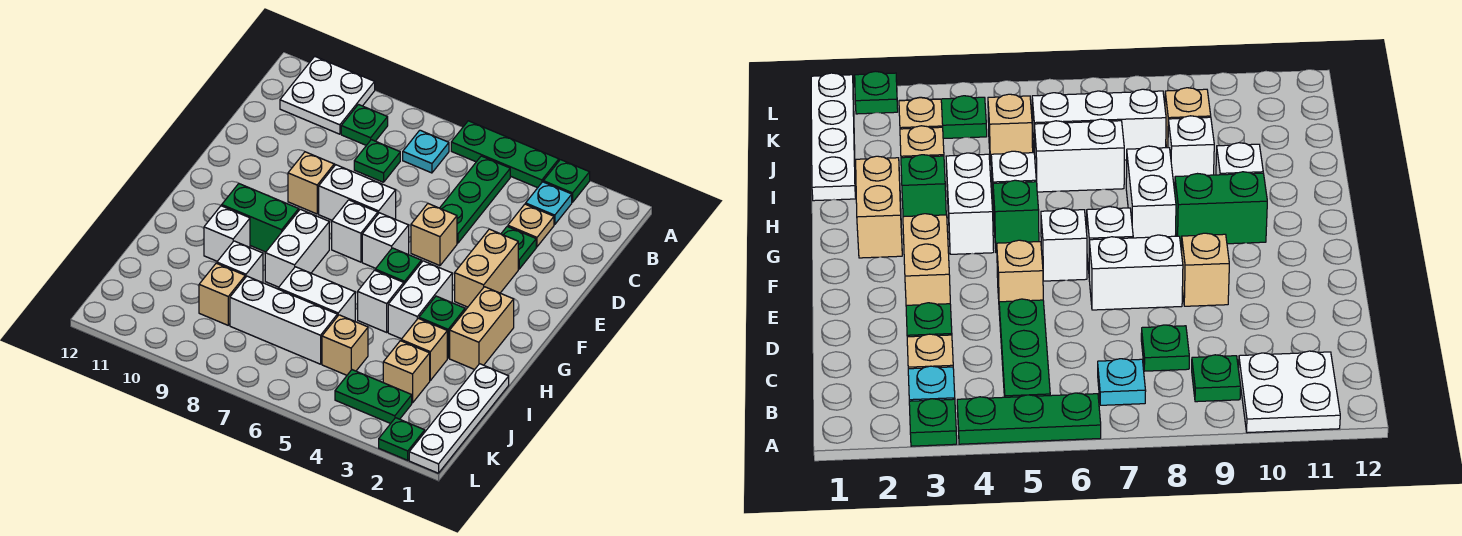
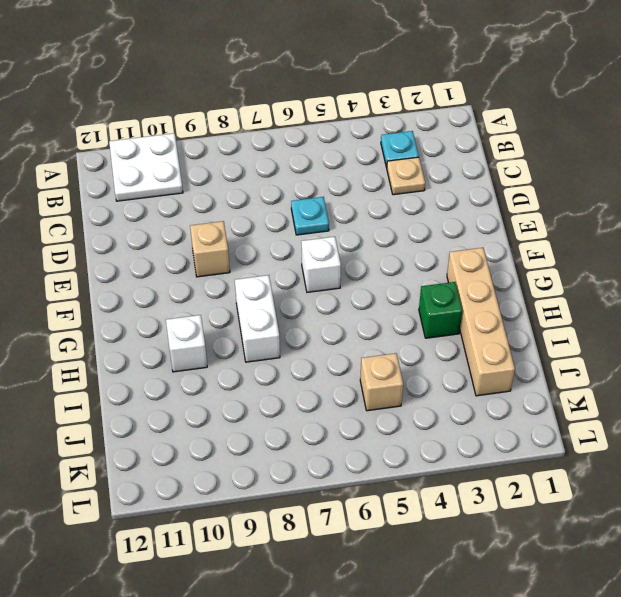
cyan 1x1 plate [291,197,329,235] -> cyan 1x1 plate moved to [403,130,449,173]
tan 1x4 brick [447,248,515,396] -> tan 1x2 brick [450,287,514,370]
none -> green 1x1 plate [543,160,590,202]
none -> green 1x3 plate [451,121,559,188]
none -> green 1x3 plate [440,156,510,243]
none -> green 1x1 plate [341,104,388,145]

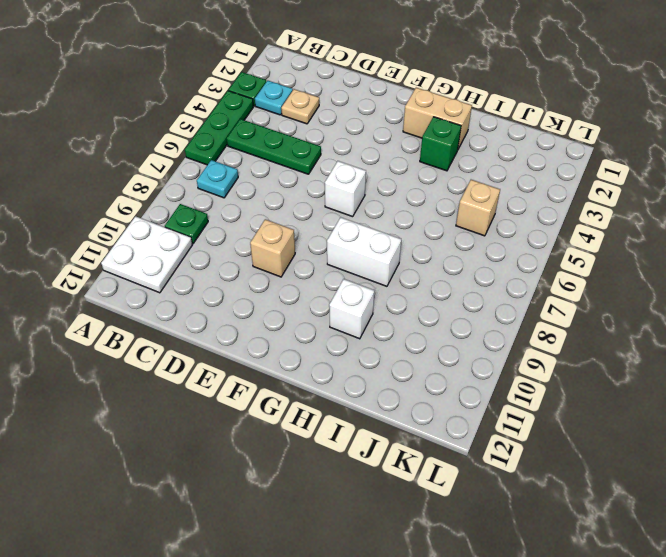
none -> green 1x1 plate [354,140,400,182]
none -> green 1x1 plate [501,227,536,269]
none -> tan 1x2 brick [455,229,518,307]
none -> tan 1x1 brick [411,204,457,266]

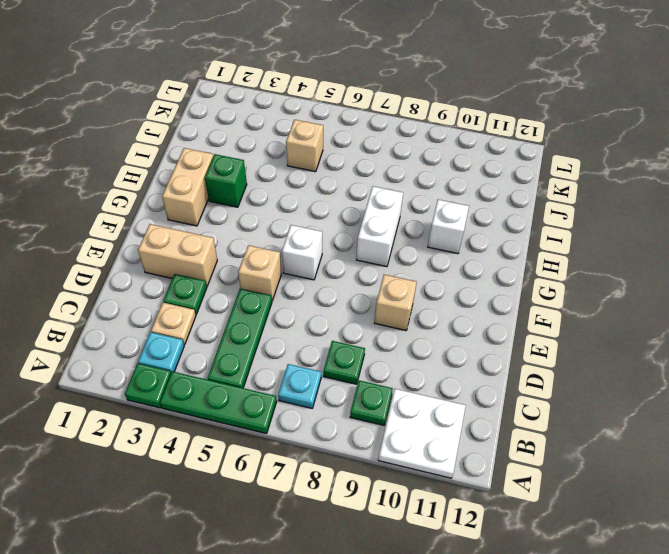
tan 1x2 brick [138,224,217,286] -> tan 1x2 brick turned to [455,229,518,307]
none -> white 1x2 brick [319,165,396,220]
none -> white 1x1 brick [332,200,378,262]
none -> white 1x2 brick [388,261,452,339]
none -> green 1x1 brick [375,248,421,284]

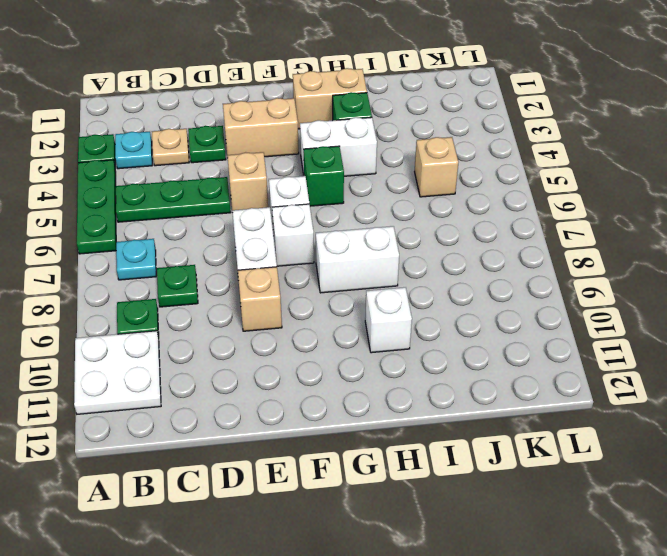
none -> green 1x2 brick [222,184,299,252]
none -> white 1x1 brick [358,270,404,332]
none -> white 1x4 plate [409,364,509,473]
none -> tan 1x1 brick [401,318,447,380]

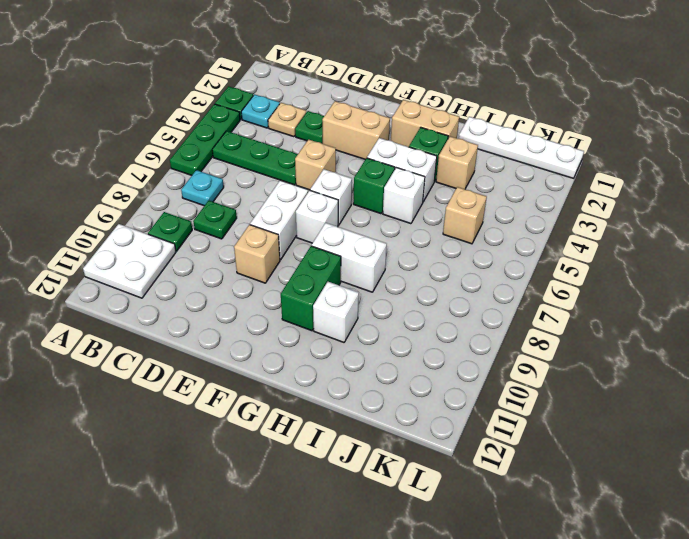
none -> white 1x2 brick [278,267,355,321]
none -> white 1x1 brick [217,241,263,283]
none -> tan 1x1 brick [383,341,430,403]
none -> white 1x3 brick [230,276,337,364]

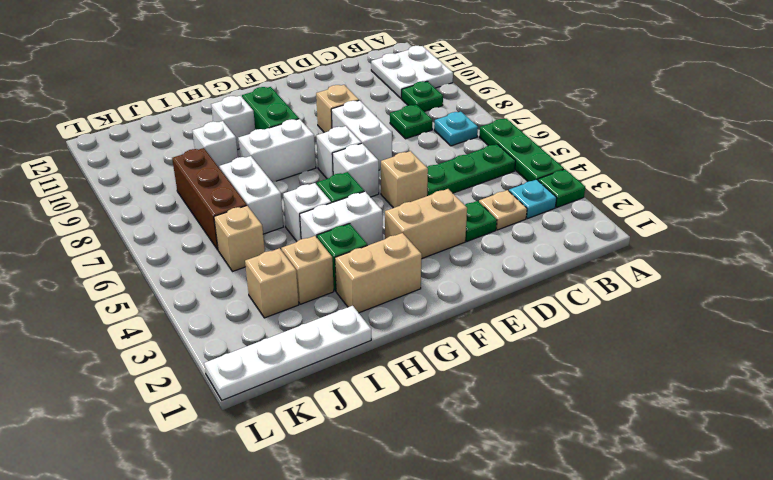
brown 1x3 brick [172,148,247,250] -> white 1x3 brick [230,276,337,364]
none -> tan 1x1 brick [199,263,245,325]
none -> green 1x2 plate [335,370,412,424]
none -> green 1x1 plate [379,418,425,460]

